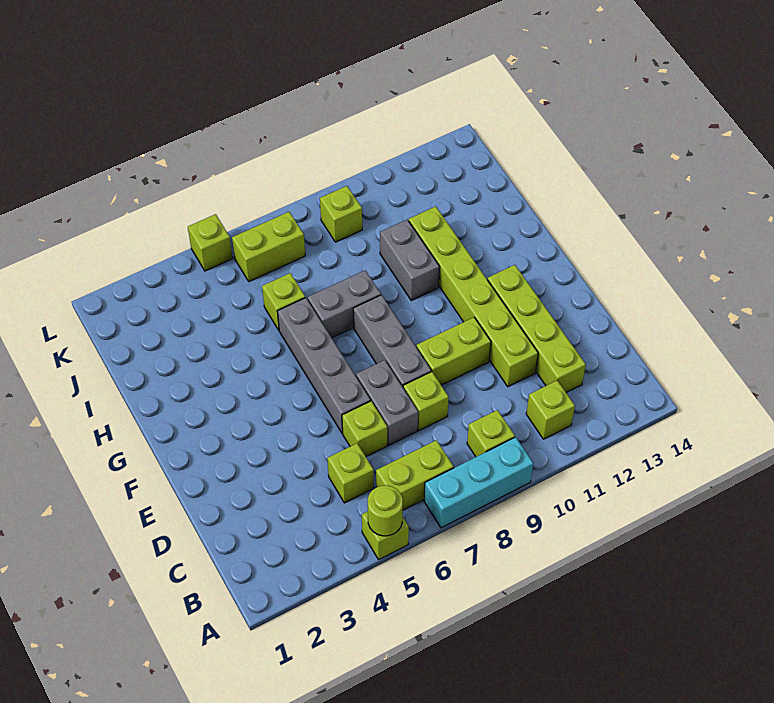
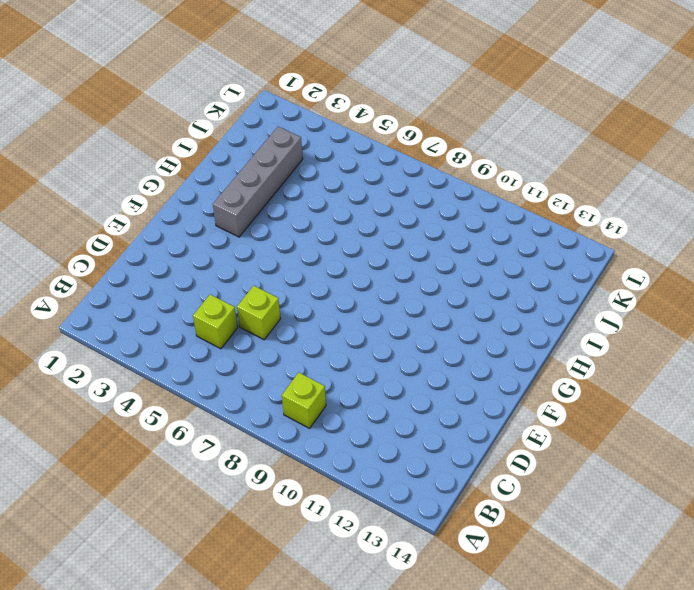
grey 1x4 brick [213,127,303,237] -> grey 1x4 brick moved to [277,298,370,433]
none -> lime 1x1 brick [362,511,409,559]
none -> cyan 1x3 brick [424,437,533,528]
none -> lime 1x2 brick [376,440,454,510]

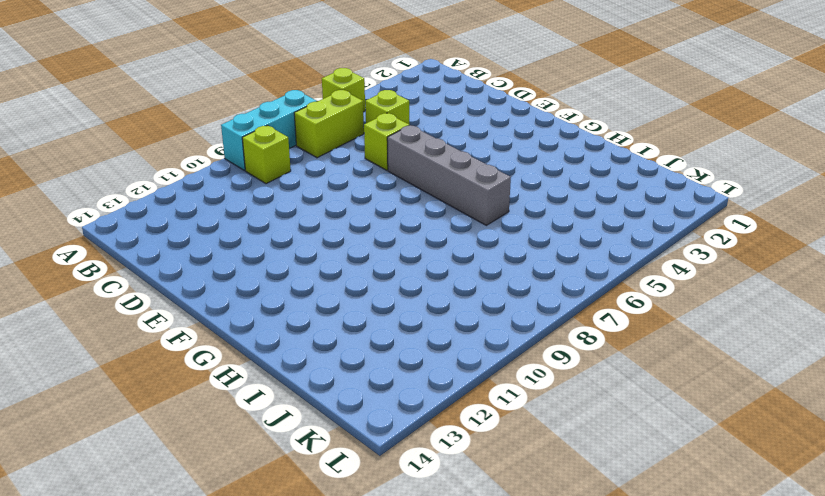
none -> lime 1x1 brick [526,380,575,439]
none -> lime 1x4 brick [487,265,586,392]
none -> grey 1x2 brick [356,360,418,445]

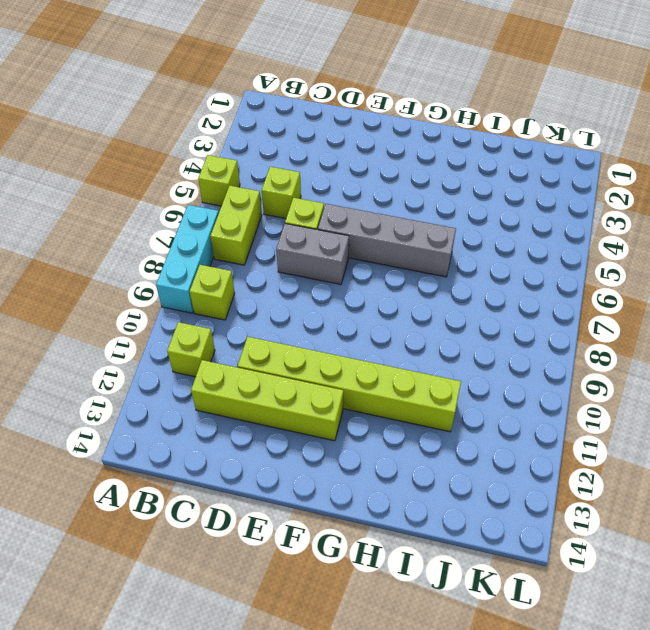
none -> lime 1x1 brick [403,372,449,430]
none -> grey 1x3 brick [353,295,431,387]
none -> lime 1x2 brick [416,317,491,385]

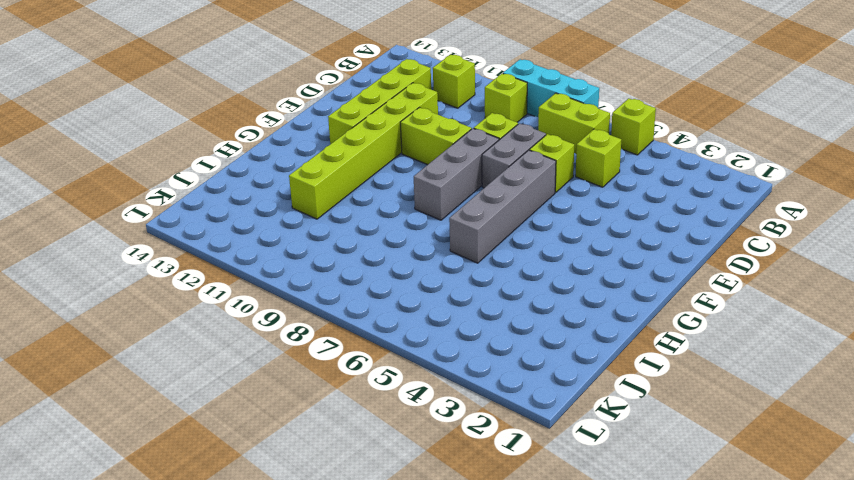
none -> grey 1x2 brick [308,270,381,338]
none -> grey 1x2 brick [380,220,439,300]
none -> lime 1x1 brick [262,273,305,330]

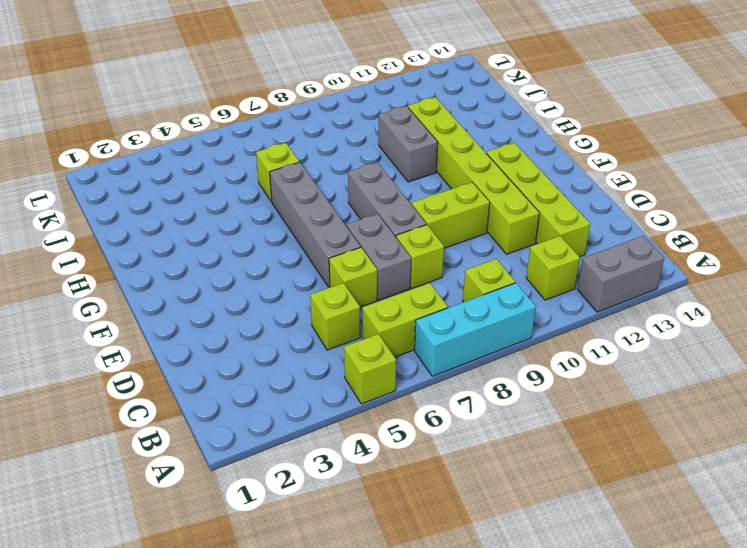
grey 1x2 brick [577,236,664,312] -> grey 1x2 brick moved to [308,270,381,338]
none -> lime 1x2 brick [232,212,305,282]
none -> lime 1x1 brick [320,186,362,242]
none -> lime 1x1 brick [188,214,233,271]

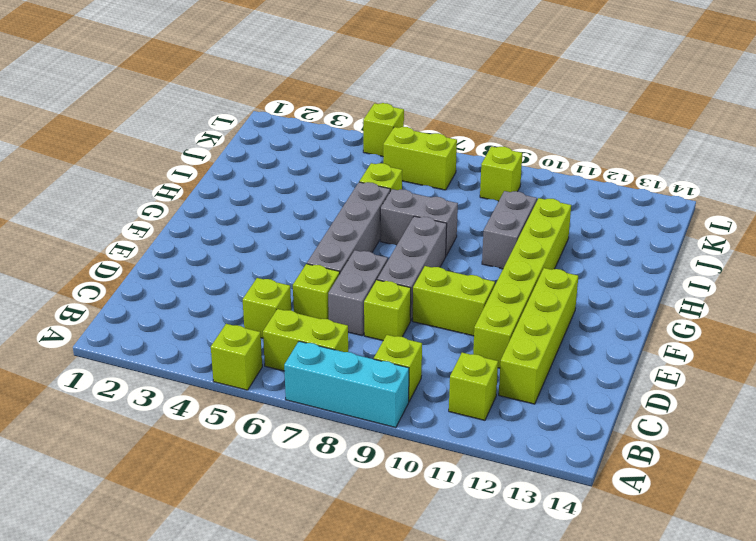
none -> lime 1x1 round brick [368,485,403,536]

